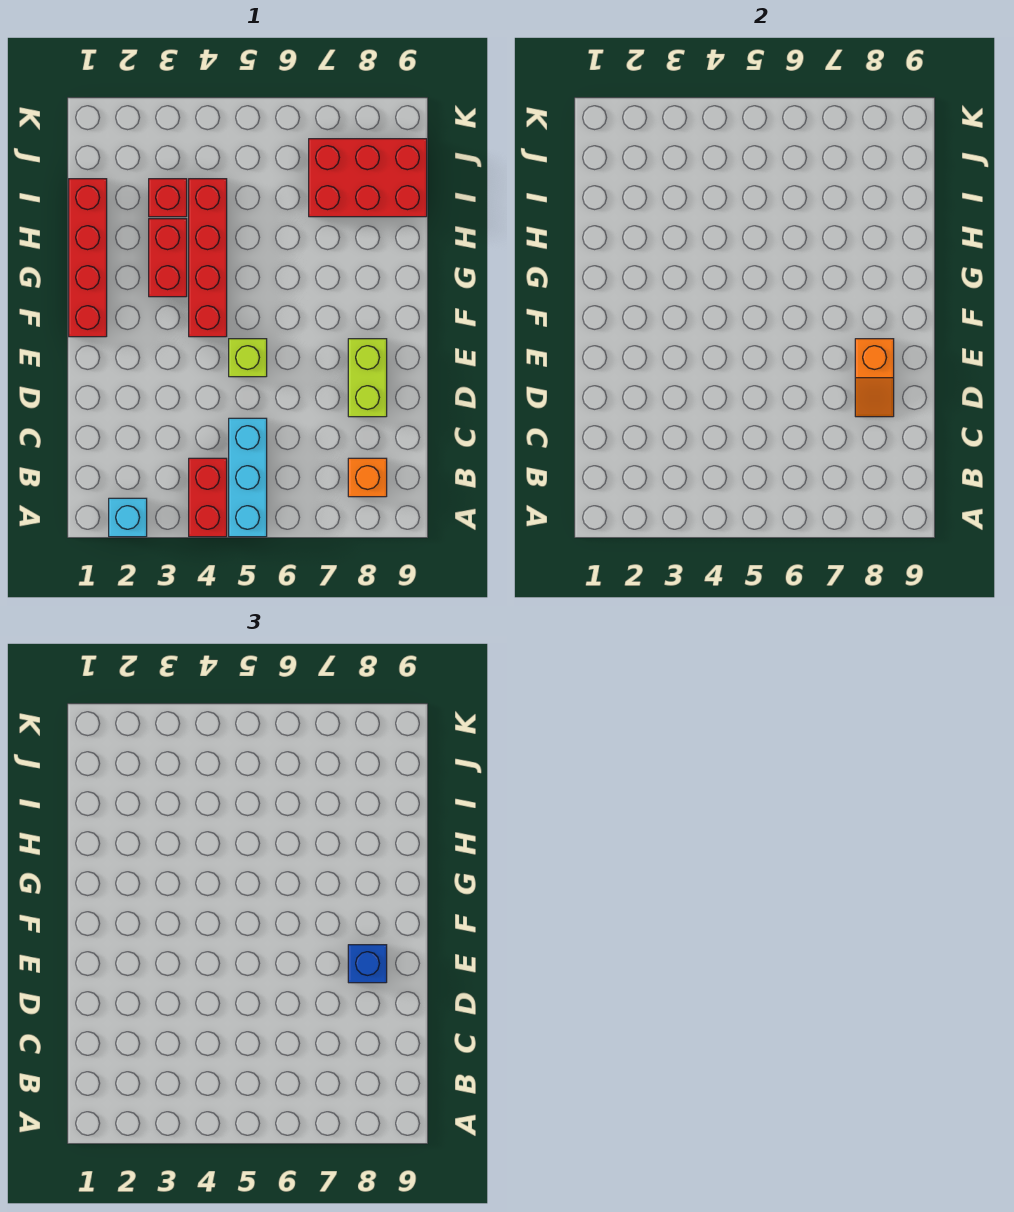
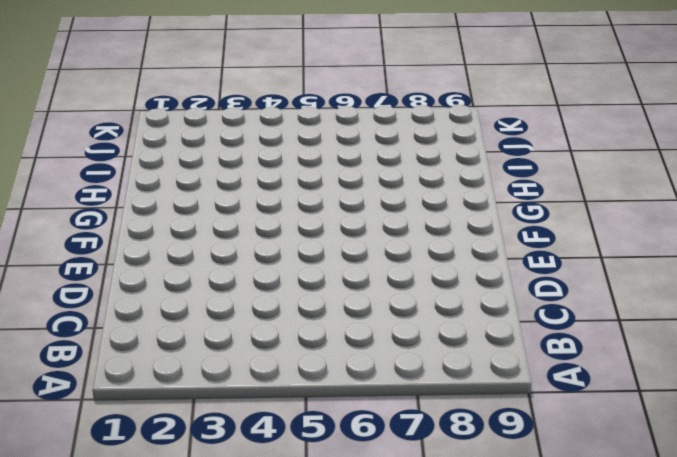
none -> cyan 1x1 brick [109,498,147,537]
none -> red 1x2 brick [189,458,227,537]
none -> cyan 1x3 brick [229,418,267,537]

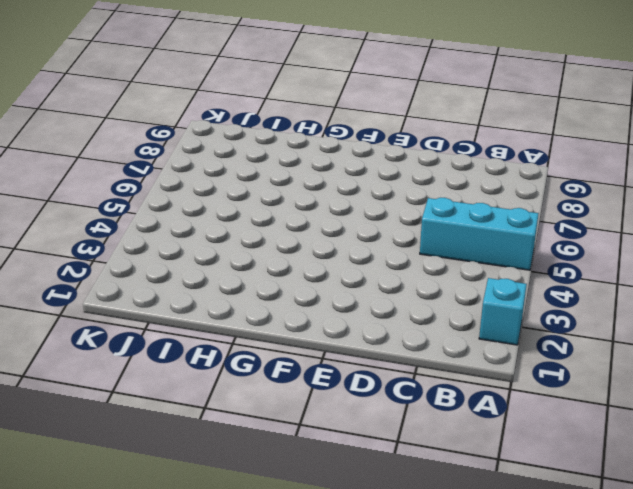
none -> red 1x2 brick [189,458,227,537]
none -> orange 1x1 brick [348,458,387,497]
none -> lime 1x2 brick [348,339,387,417]

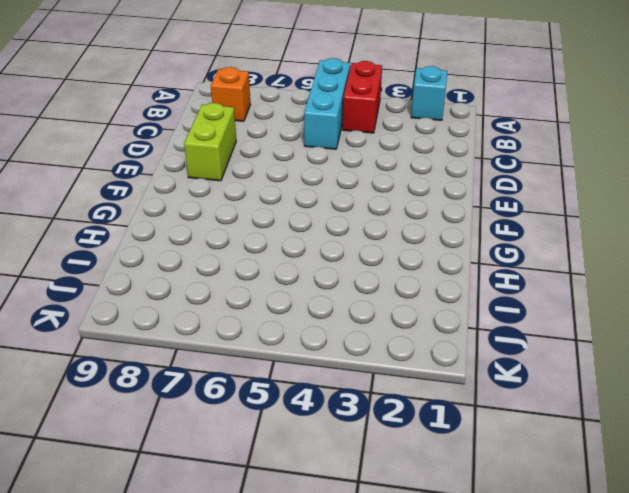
none -> lime 1x1 brick [229,339,267,377]
none -> red 1x4 brick [69,179,107,337]
none -> red 1x4 brick [189,179,227,337]

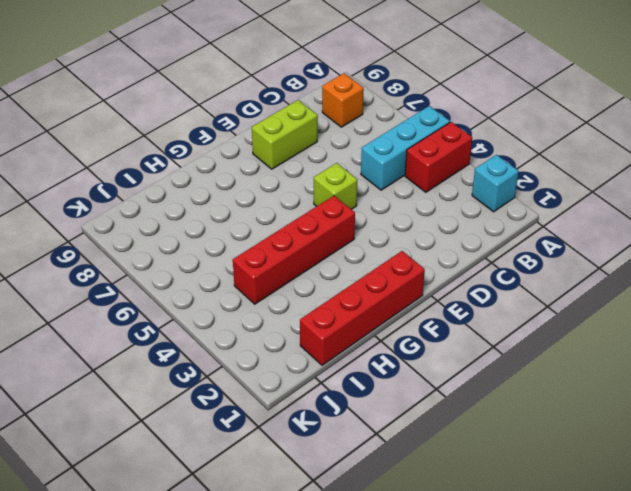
none -> red 1x2 brick [149,219,187,297]
none -> red 1x1 brick [149,179,187,217]
none -> red 2x3 brick [309,139,427,217]

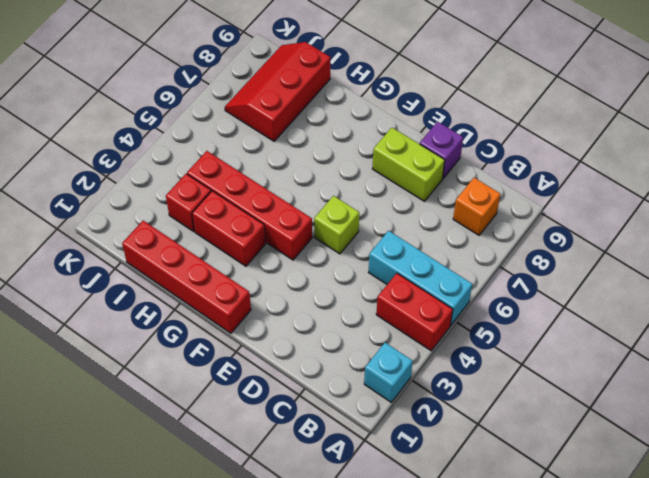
purple 1x1 brick [420,122,463,179] -> none
red 2x3 slope [225,42,330,141] -> red 2x3 brick [309,139,427,217]
none -> orange 1x2 slope [855,339,894,417]
none -> blue 1x1 brick [348,945,387,983]

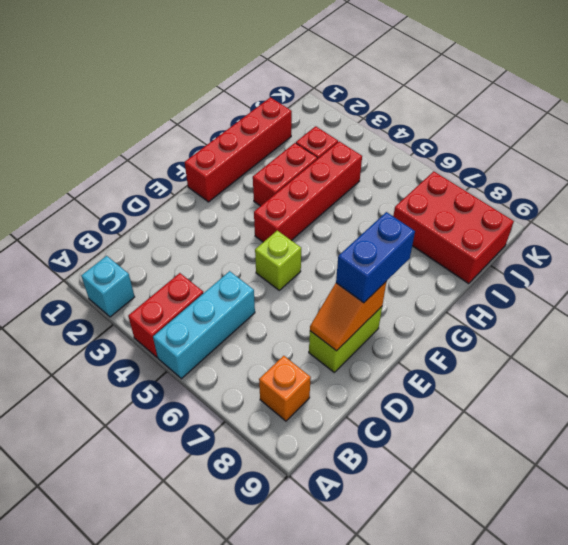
blue 1x2 brick [336,212,415,303] -> blue 1x1 brick [348,945,387,983]

